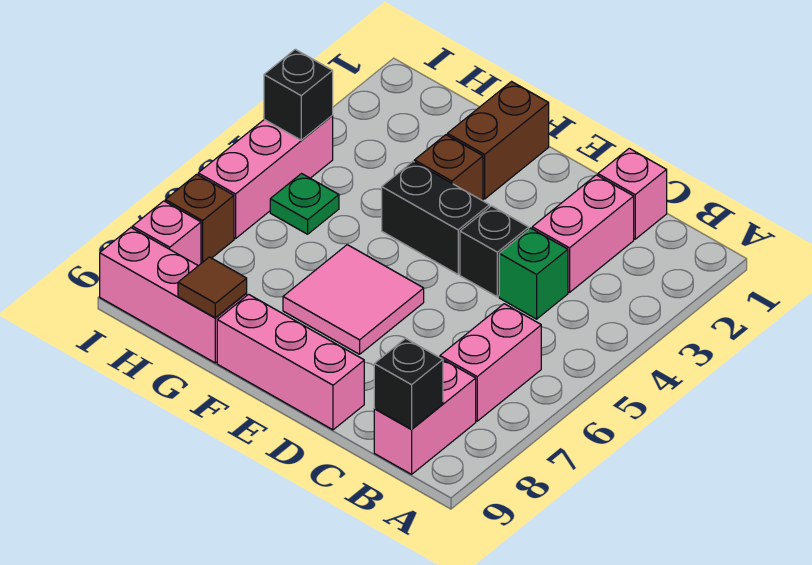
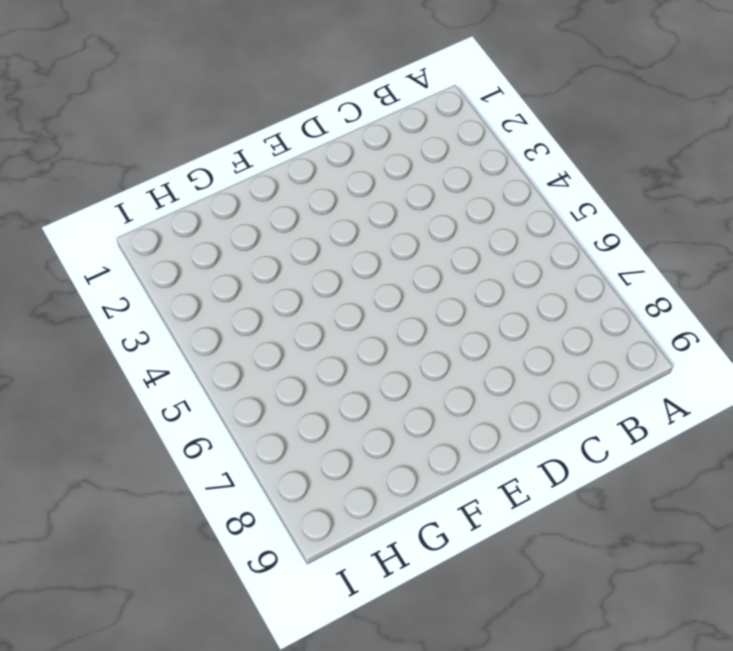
none -> pink 1x2 brick [440,304,541,421]
none -> pink 1x2 brick [374,360,476,474]
none -> pink 1x1 brick [598,148,667,239]

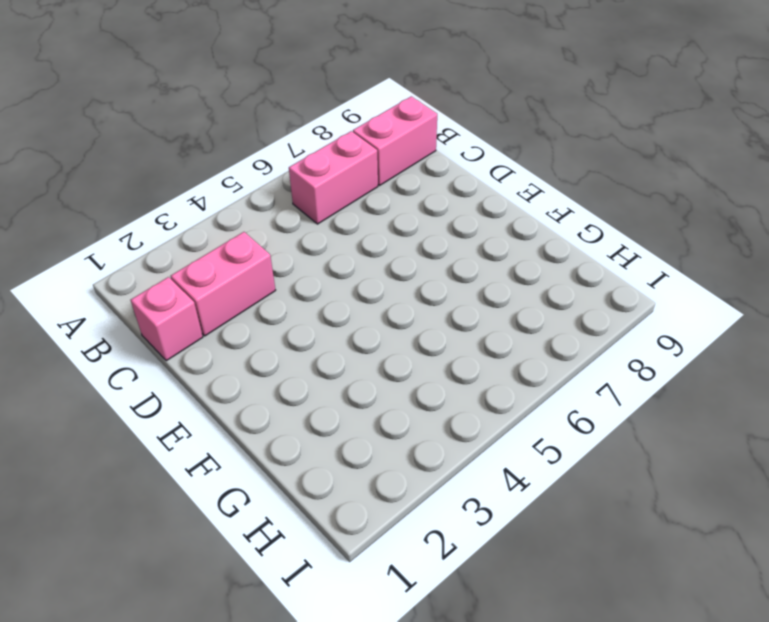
none -> green 1x1 brick [499,228,568,319]
none -> black 1x1 brick [460,206,529,297]
none -> pink 1x3 brick [217,294,364,430]

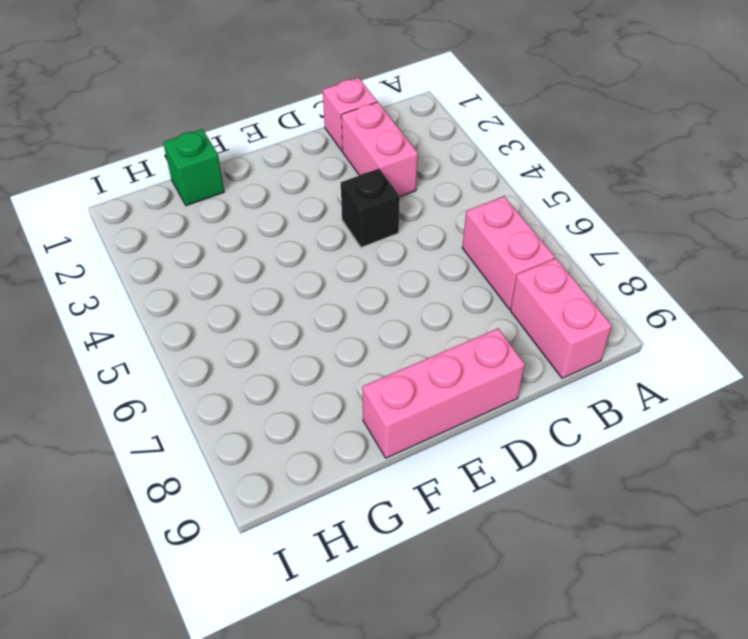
green 1x1 brick [163,129,224,206] -> green 1x1 brick moved to [499,228,568,319]
none -> black 1x2 brick [382,162,489,274]
none -> pink 2x2 tile [283,245,424,354]
none -> brown 1x2 brick [447,82,549,199]

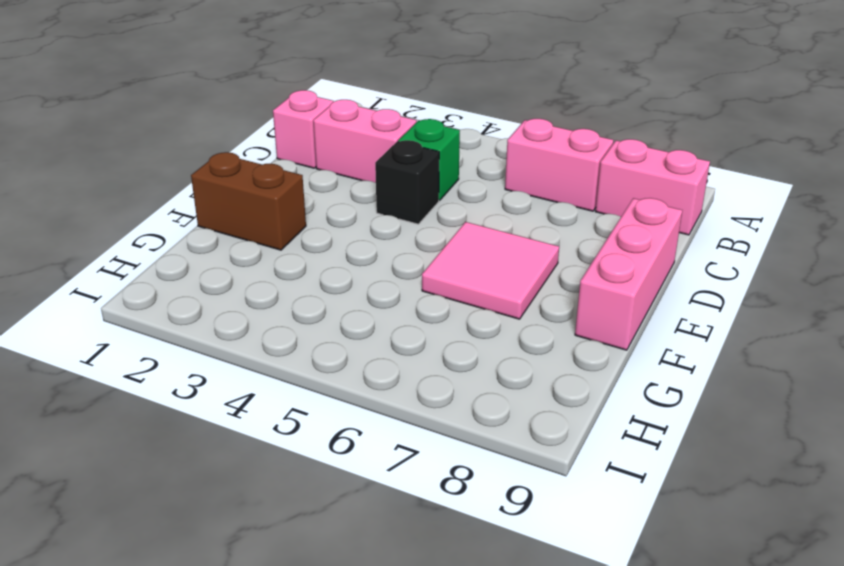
none -> black 1x2 brick [382,162,489,274]
none -> brown 1x1 brick [414,135,483,201]
none -> pink 1x3 brick [100,228,247,363]

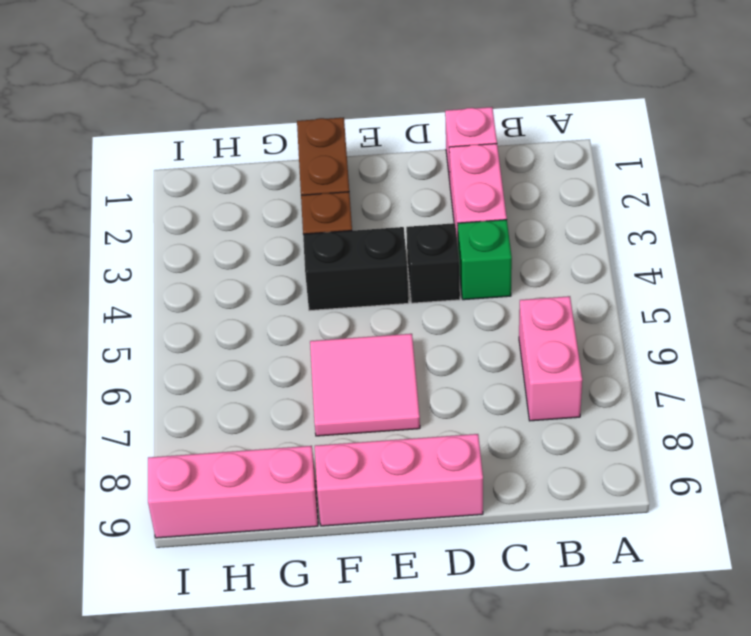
none -> pink 1x2 brick [374,360,476,474]
none -> green 1x1 plate [270,174,339,234]
none -> pink 1x3 brick [198,116,333,239]

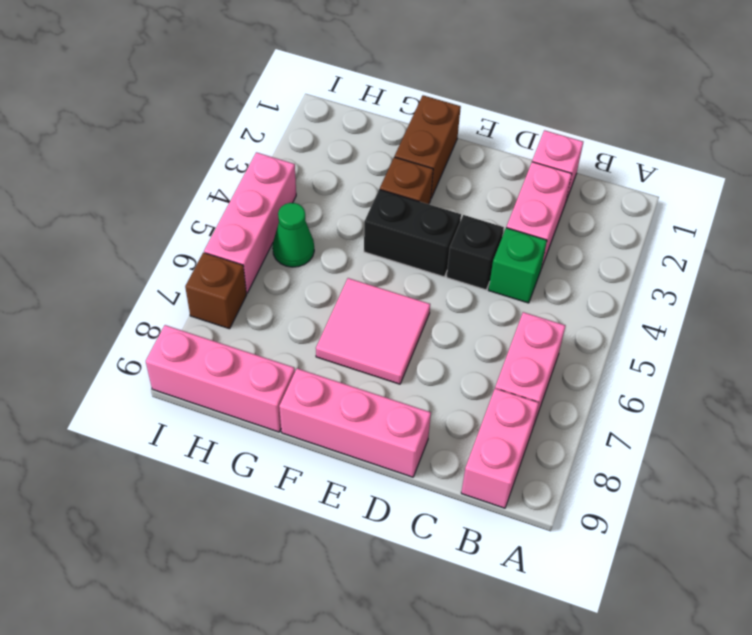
green 1x1 cone [273,203,314,267] -> green 1x1 plate [270,174,339,234]
none -> pink 1x1 brick [132,201,201,266]
none -> black 1x1 brick [374,338,443,429]
none -> brown 1x1 tile [178,257,247,318]

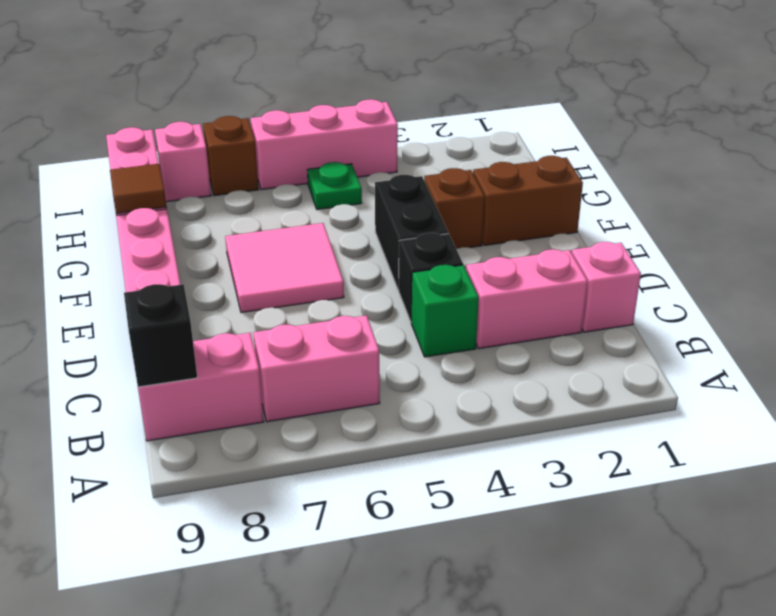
none -> black 1x1 brick [264,49,333,140]

